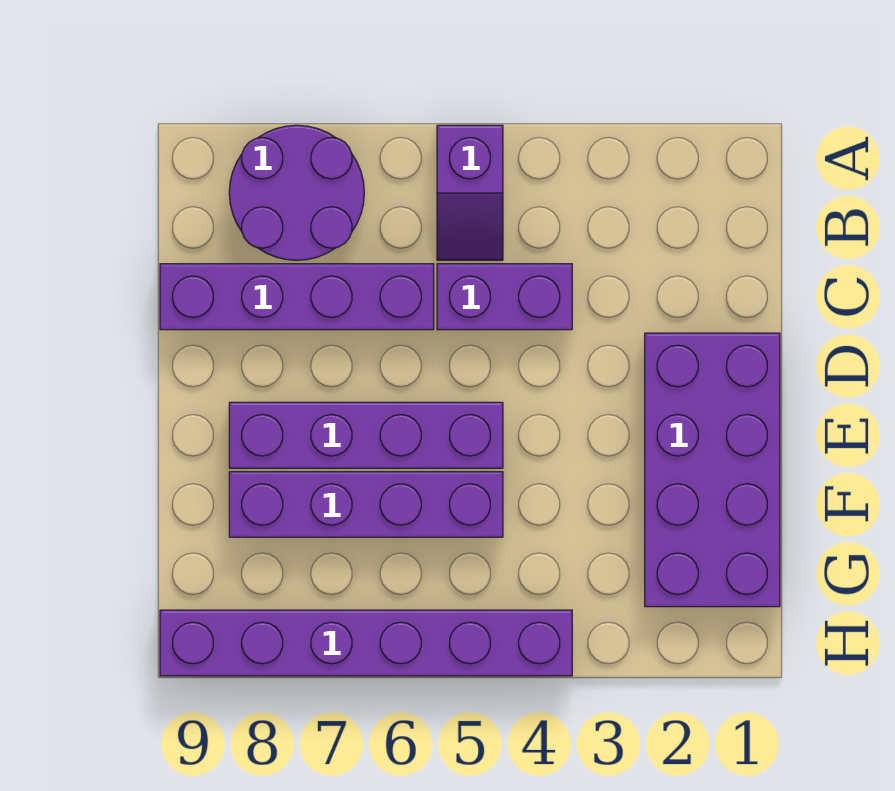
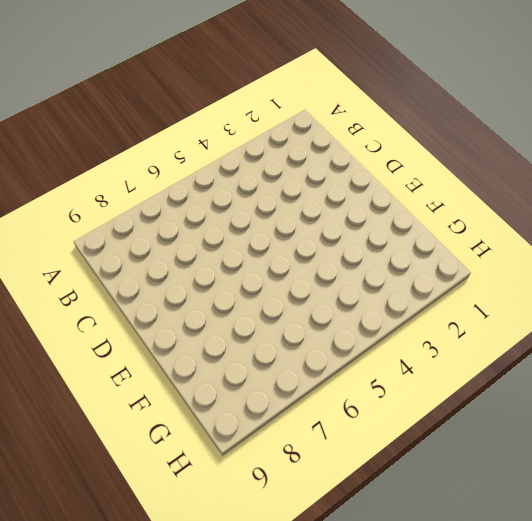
none -> purple 1x2 slope [437,125,503,260]
none -> purple 2x2 round brick [229,125,364,260]

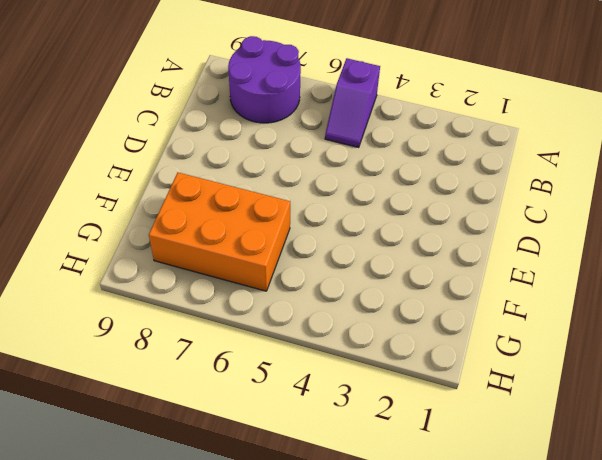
orange 2x3 brick [149,173,290,291] -> purple 1x4 brick [229,472,503,537]
none -> purple 1x2 brick [437,264,572,330]
none -> purple 1x4 brick [160,264,434,330]

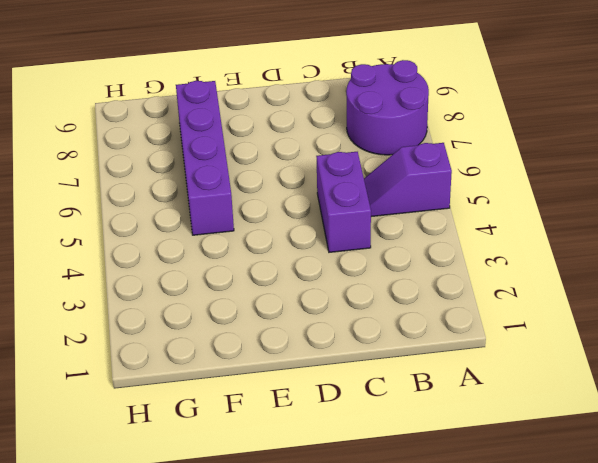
none -> purple 1x4 brick [160,264,434,330]
none -> purple 2x4 brick [645,333,780,607]

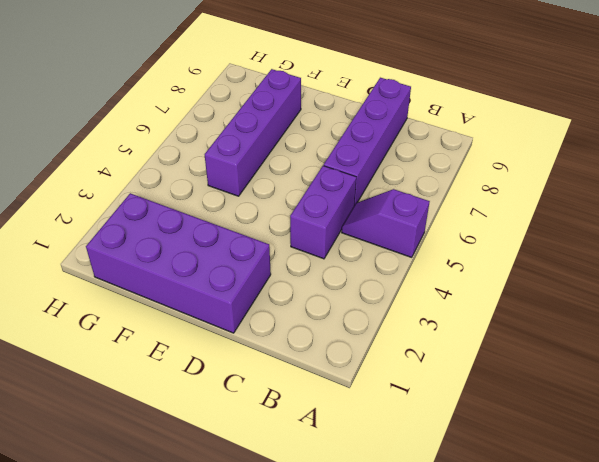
none -> purple 2x2 round brick [229,125,364,260]
none -> purple 1x4 brick [229,402,503,468]

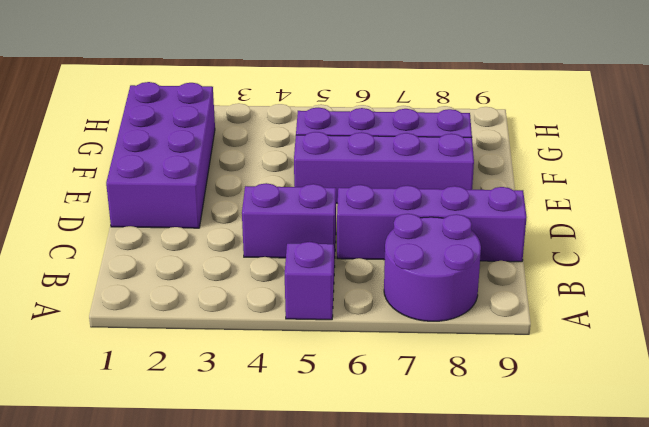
none -> purple 1x6 brick [160,610,572,676]

